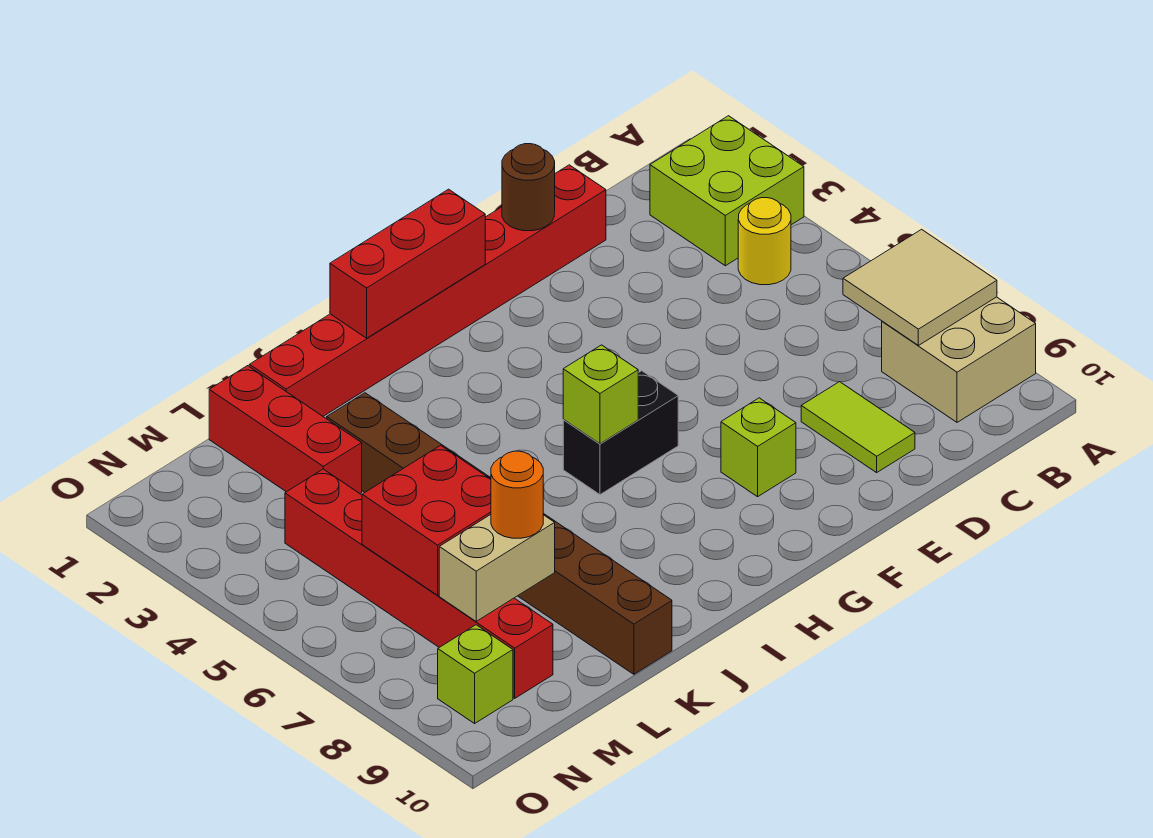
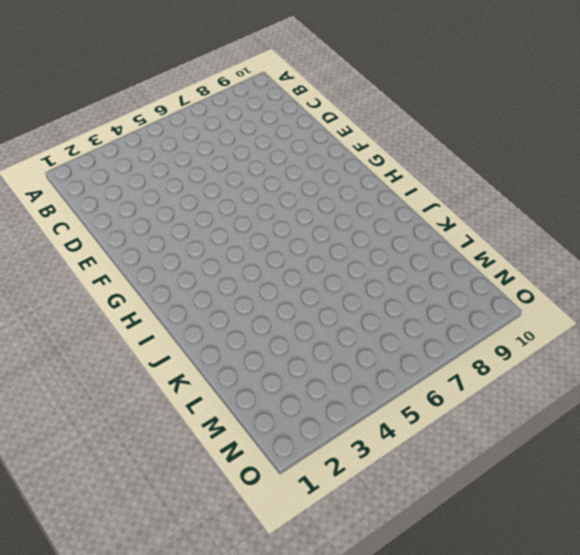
none -> lime 2x2 brick [650,116,804,266]
none -> tan 2x2 brick [882,297,1036,422]
none -> yellow 1x1 round brick [738,198,791,285]

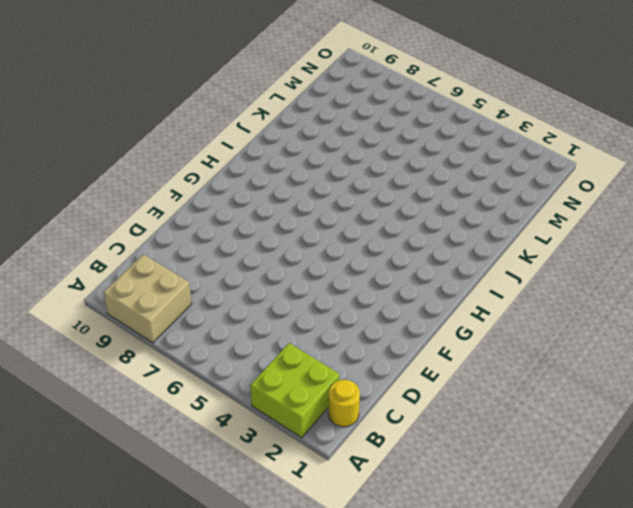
yellow 1x1 round brick [328,380,360,427] -> yellow 1x1 round brick moved to [738,198,791,285]
none -> red 1x8 brick [249,165,606,416]
none -> lime 1x2 tile [801,382,915,473]
none -> lime 1x1 brick [721,398,796,497]

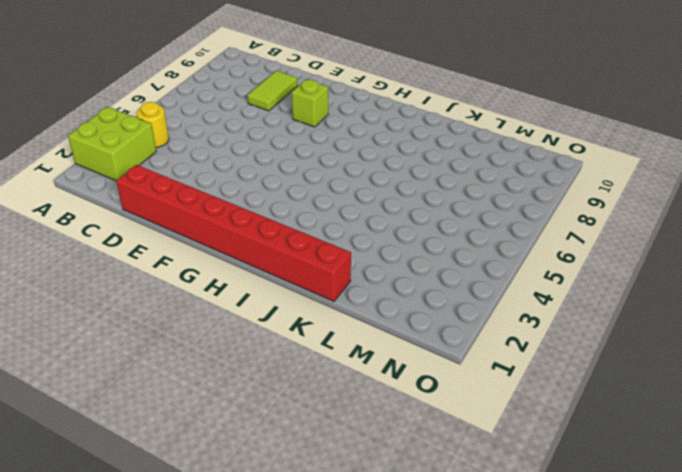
none -> tan 2x2 brick [882,297,1036,422]
none -> black 1x2 brick [563,371,678,495]
none -> brown 1x8 brick [327,393,672,674]

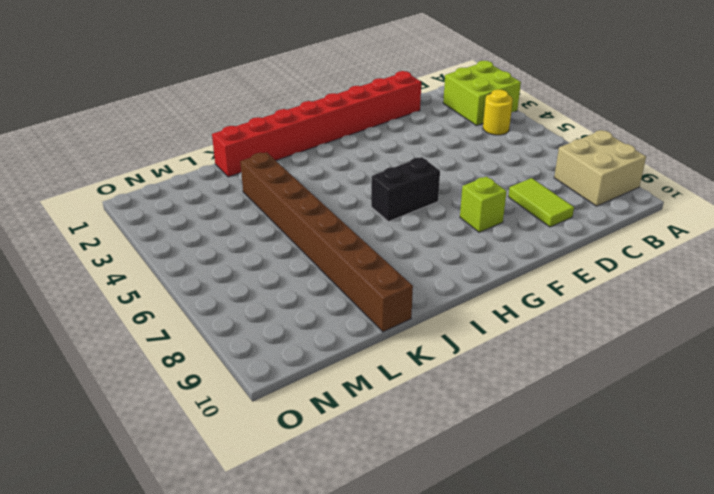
none -> red 1x3 brick [209,366,362,494]
none -> red 1x6 brick [285,469,553,698]
none -> lime 1x1 brick [438,625,513,723]

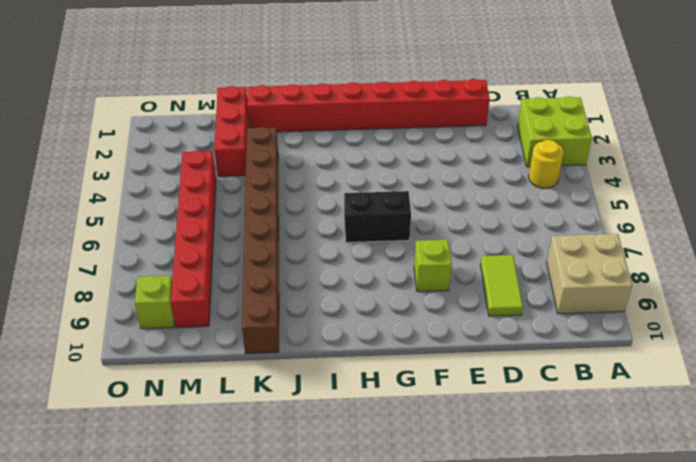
none -> tan 2x2 tile [843,229,997,345]
none -> brown 1x1 round brick [502,144,555,231]
none -> red 1x3 brick [330,189,485,338]

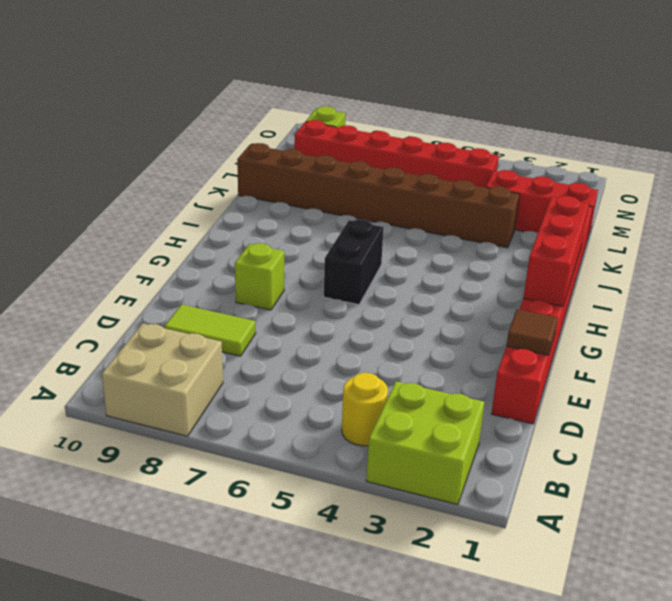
brown 1x1 tile [506,309,558,355] -> brown 1x1 round brick [502,144,555,231]
none -> tan 2x2 tile [843,229,997,345]
none -> lime 1x1 brick [563,345,638,444]
none -> red 2x2 brick [362,445,491,595]

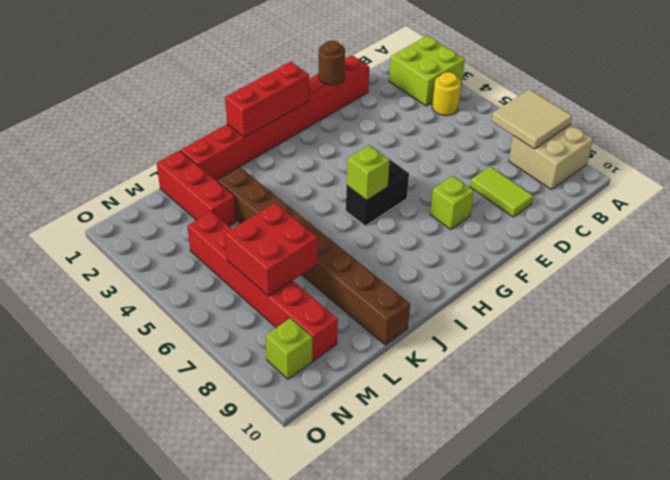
none -> tan 1x2 brick [439,515,555,621]
none -> orange 1x1 round brick [491,451,543,538]

